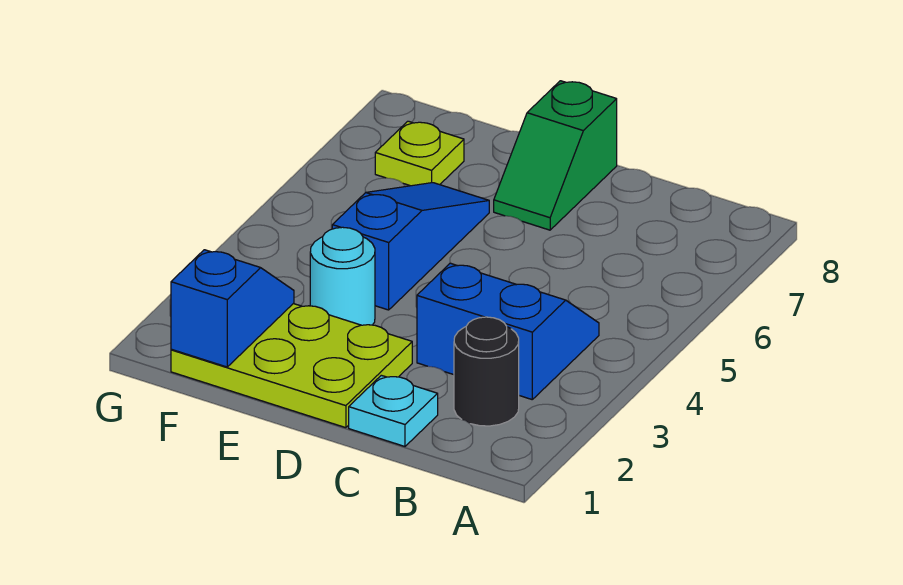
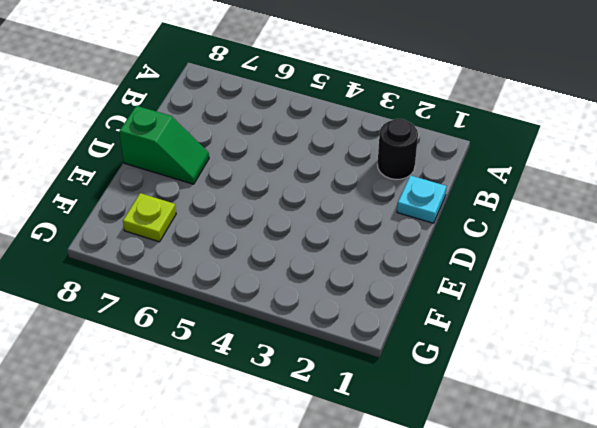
none -> blue 2x2 slope [417,263,599,399]
none -> lime 2x3 plate [171,304,412,428]

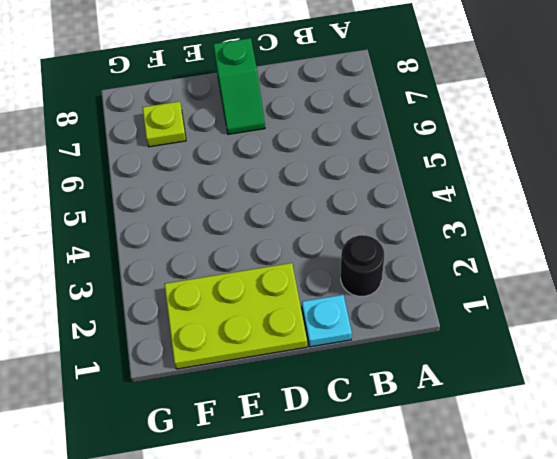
none -> blue 2x2 slope [417,263,599,399]
none -> cyan 1x1 round brick [310,227,375,325]

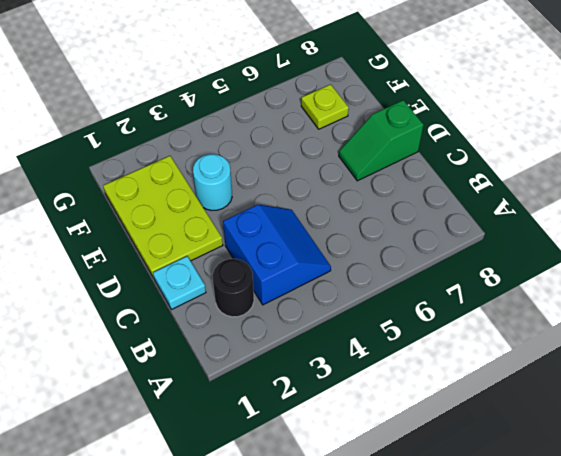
none -> blue 1x3 slope [332,183,489,310]
none -> blue 1x2 slope [171,250,294,367]

